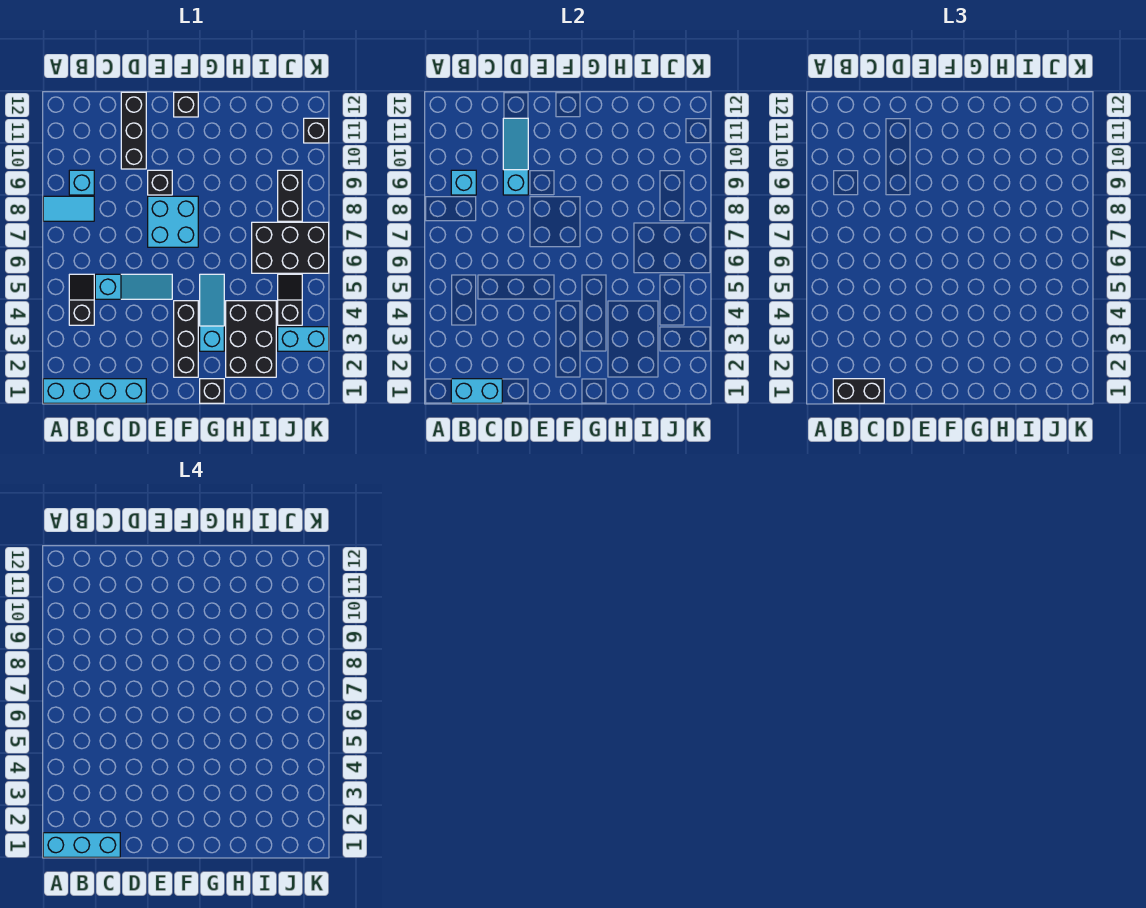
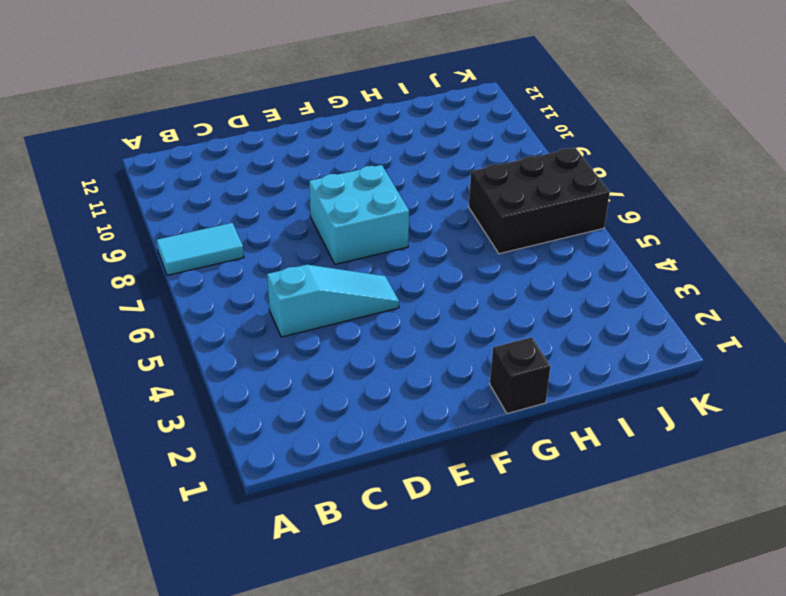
none -> cyan 1x4 brick [43,379,146,403]
none -> black 1x2 slope [69,274,94,325]
none -> cyan 1x1 brick [69,170,94,195]

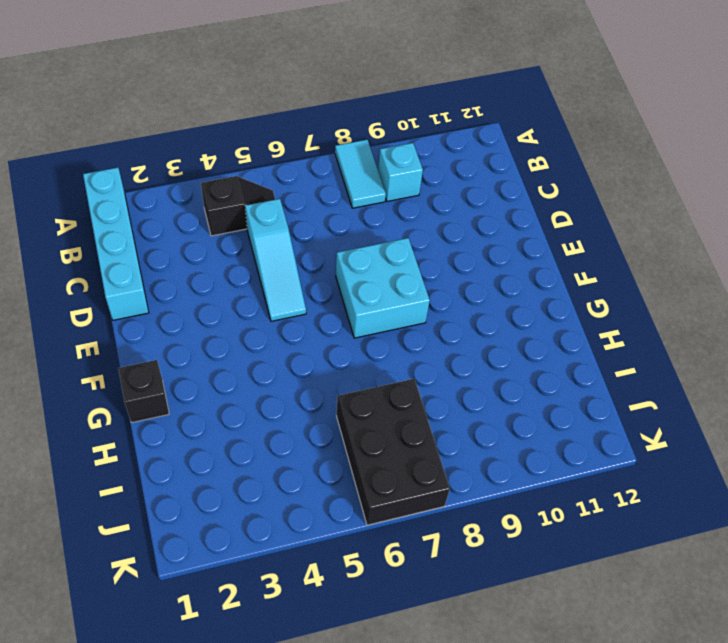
none -> black 1x3 brick [121,92,146,169]
none -> black 1x1 brick [148,170,172,195]
none -> black 1x3 brick [174,301,198,377]

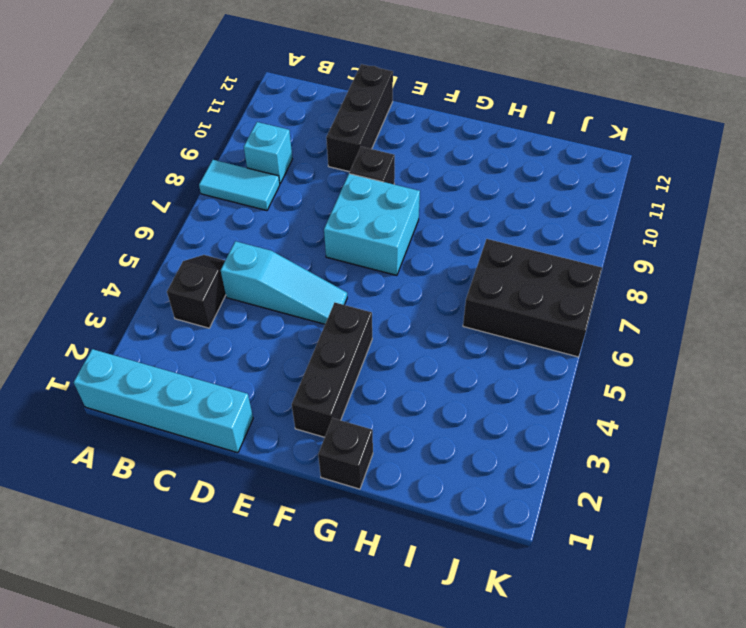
none -> black 1x1 brick [174,92,198,117]
none -> cyan 1x3 slope [200,274,224,351]
none -> black 2x3 brick [226,301,276,377]

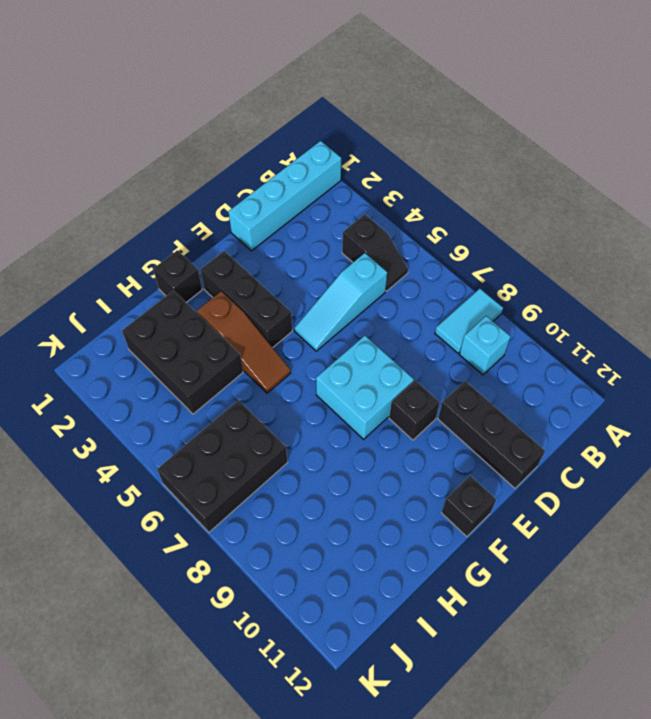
brown 1x3 slope [197,291,291,393] -> cyan 1x3 slope [200,274,224,351]
none -> cyan 1x2 brick [278,327,329,351]
none -> black 1x2 slope [278,274,302,325]
none -> black 1x2 brick [278,170,302,221]

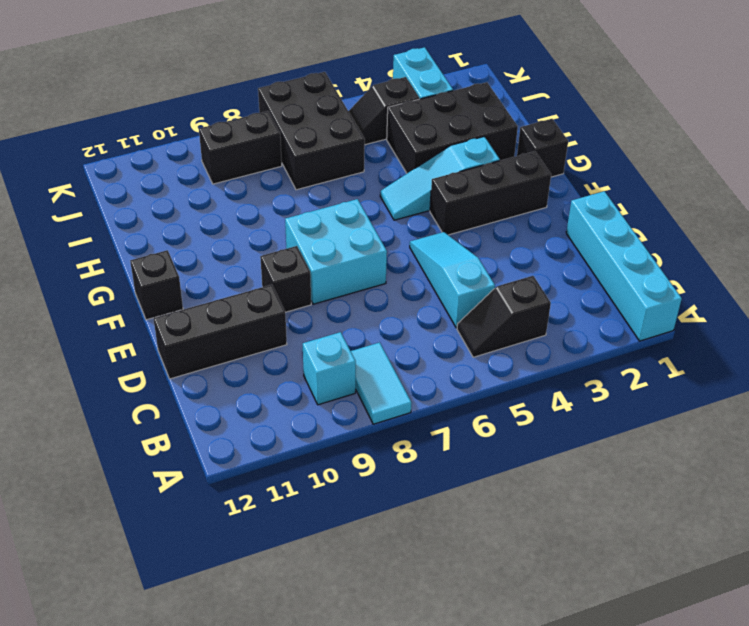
none -> black 1x1 brick [304,118,329,143]
none -> cyan 1x2 brick [451,379,502,403]
none -> cyan 1x1 brick [451,170,476,195]

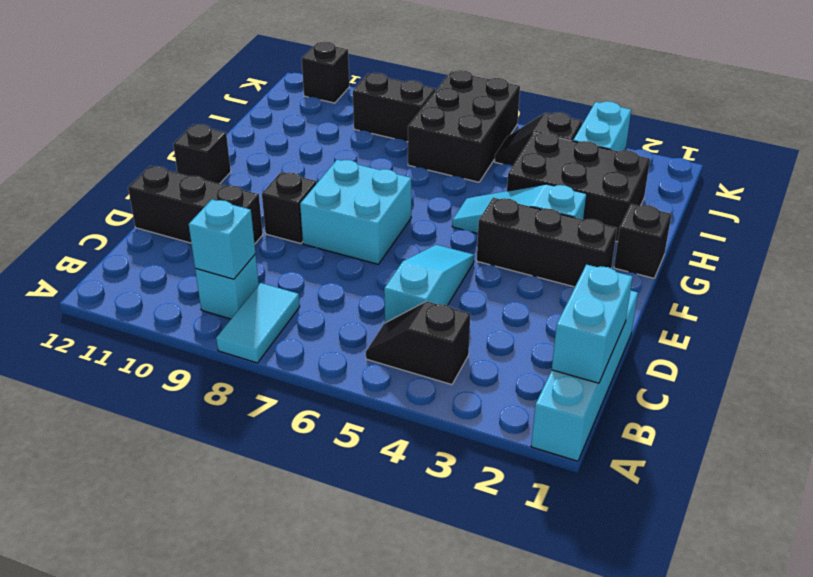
none -> cyan 1x3 slope [503,118,528,195]
none -> black 1x2 brick [833,379,884,403]
none -> cyan 1x3 brick [43,833,120,857]

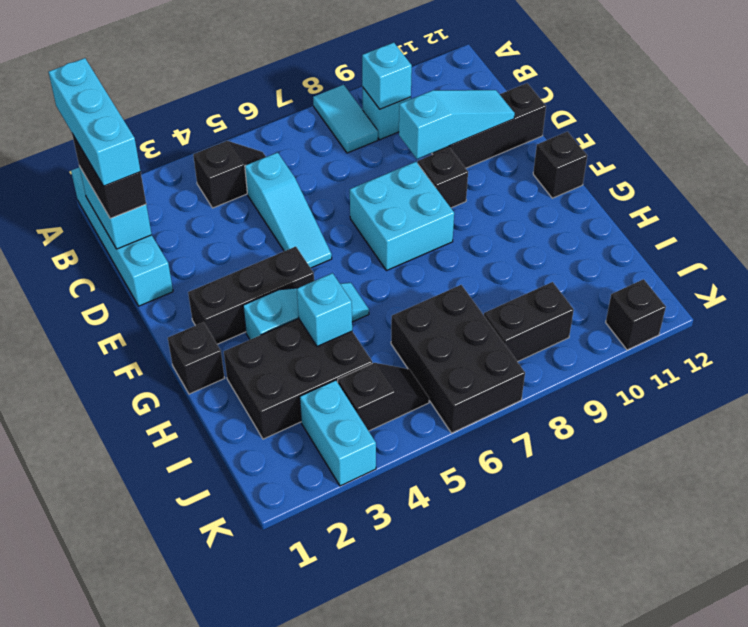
cyan 1x1 brick [297,273,352,346] -> none

